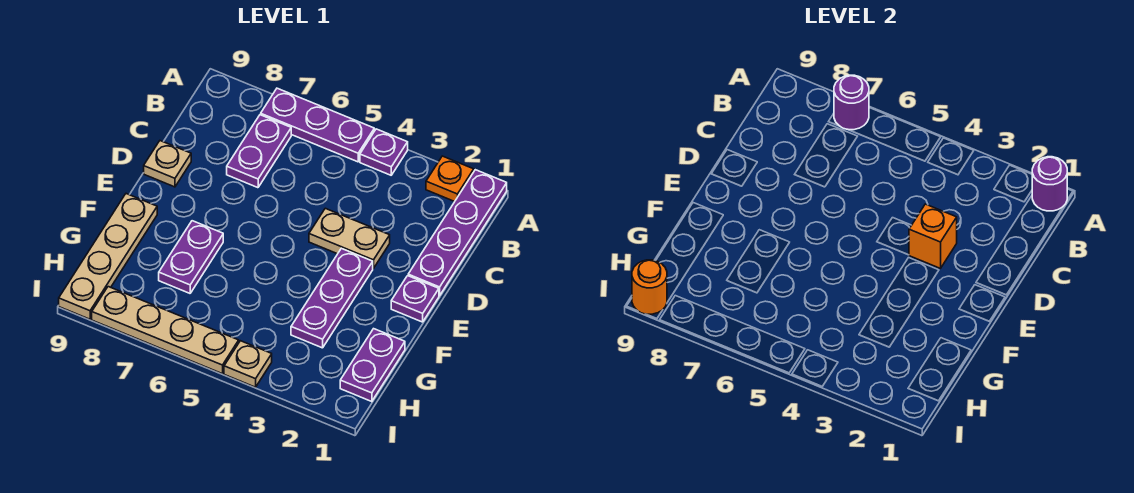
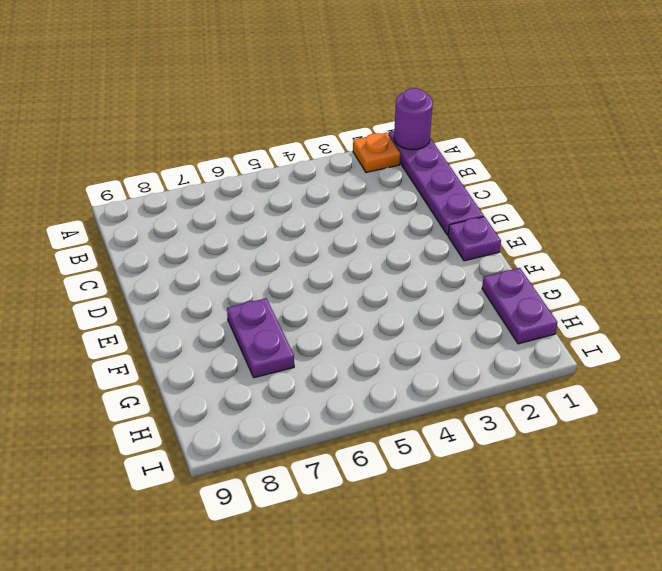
none -> purple 1x1 plate [360,129,408,175]
none -> purple 1x3 plate [261,88,374,162]
none -> purple 1x2 plate [227,115,291,188]

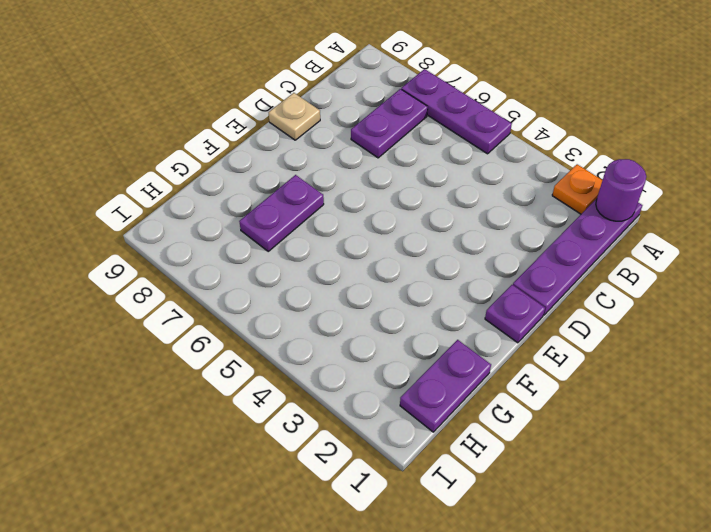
none -> purple 1x1 plate [360,129,408,175]
none -> tan 1x2 plate [309,208,390,268]
none -> purple 1x3 plate [291,248,373,348]

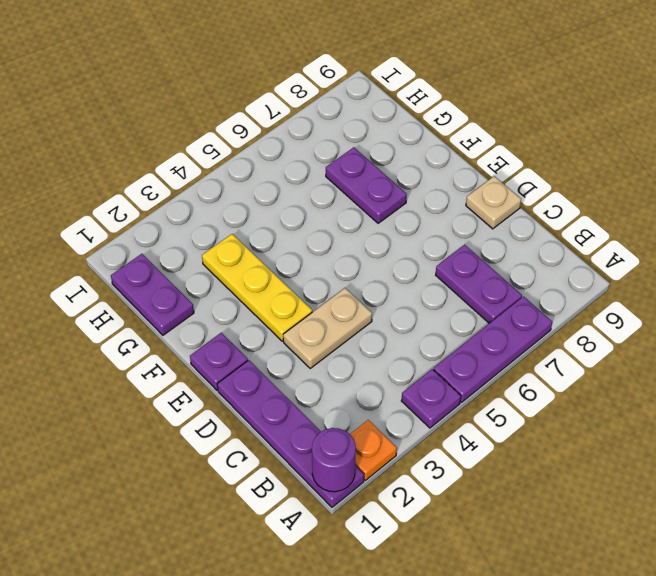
yellow 1x3 plate [202,234,312,341] -> purple 1x3 plate [291,248,373,348]
none -> tan 1x4 plate [59,194,157,319]
none -> tan 1x1 plate [224,341,272,387]
none -> tan 1x4 plate [92,287,239,374]

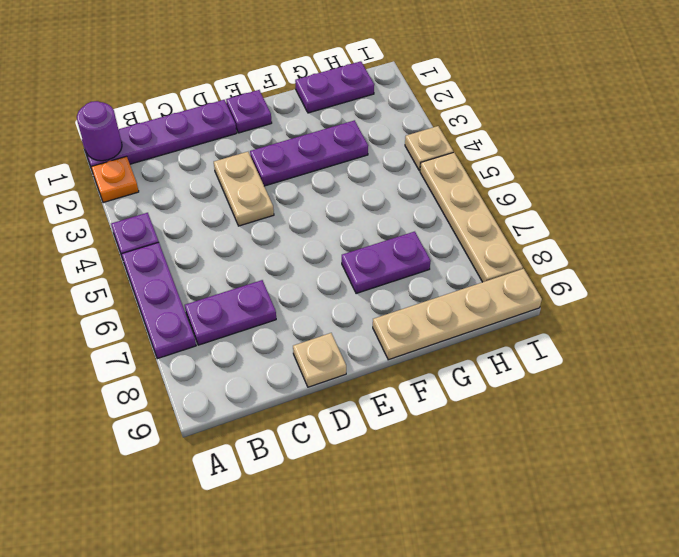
none -> purple 1x1 round brick [834,75,869,130]
none -> orange 1x1 brick [909,204,957,268]
none -> orange 1x1 round brick [632,260,667,314]

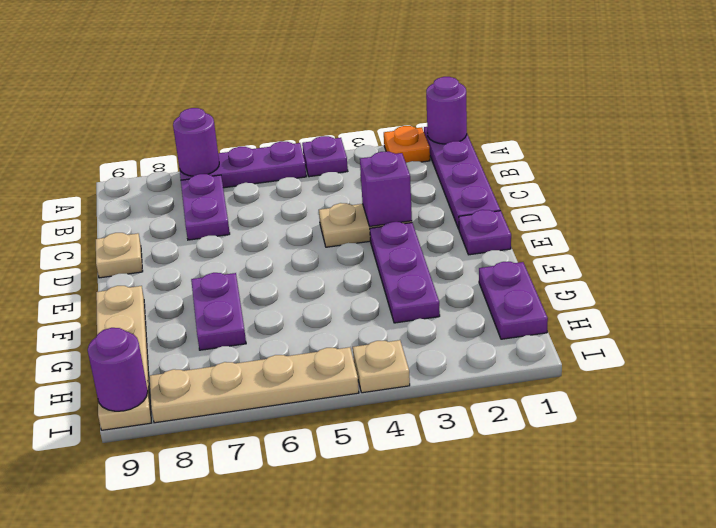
purple 1x1 brick [360,152,412,226] -> orange 1x1 brick [909,204,957,268]
purple 1x1 round brick [88,328,148,411] -> orange 1x1 round brick [632,260,667,314]

